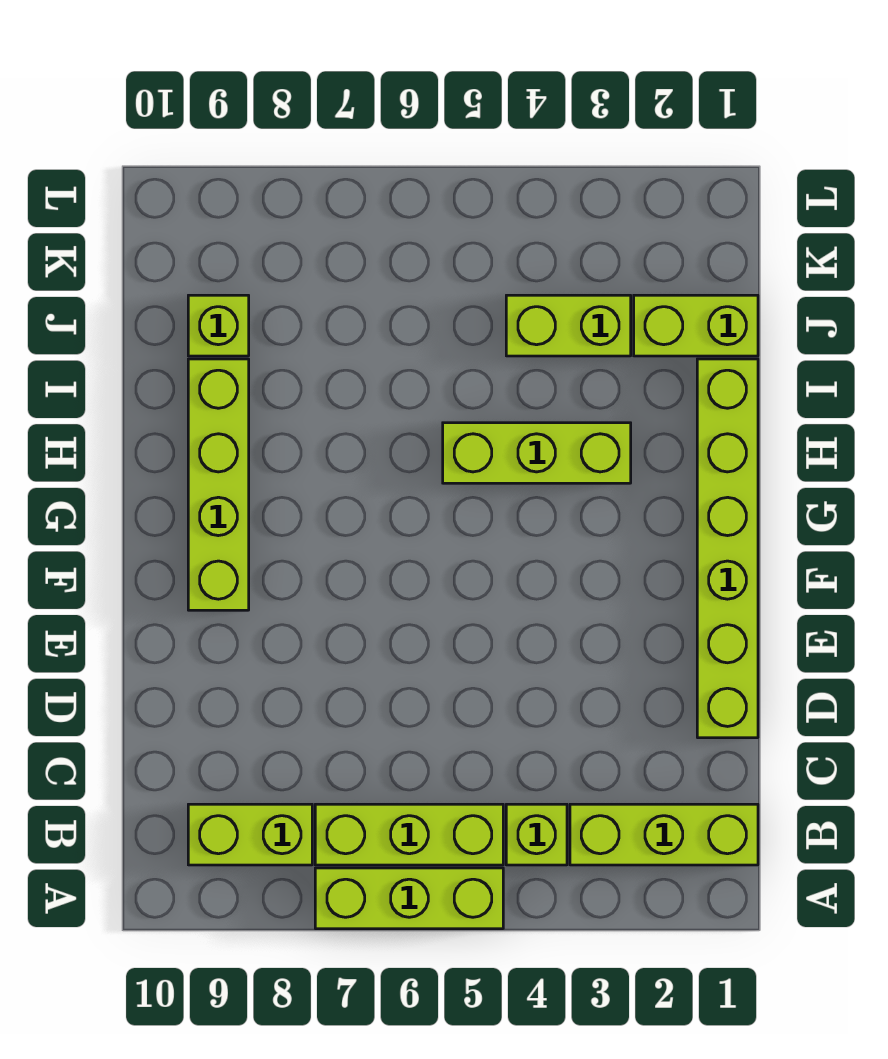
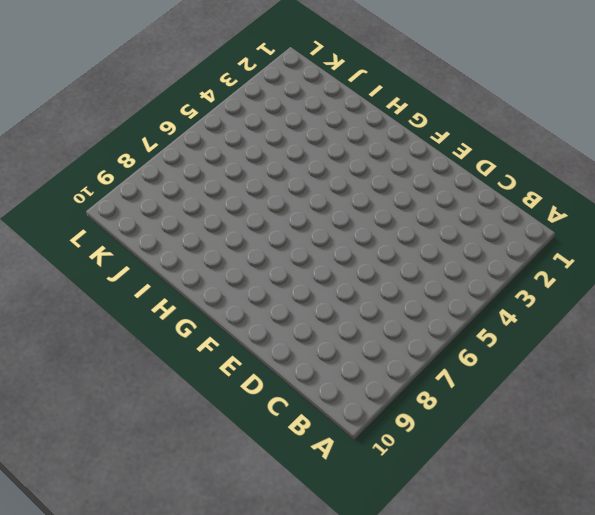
none -> lime 1x3 brick [315,868,503,929]
none -> lime 1x3 brick [570,804,758,865]

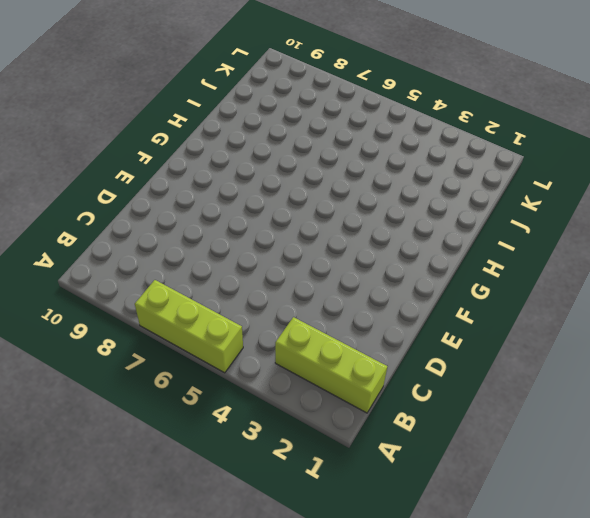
none -> lime 1x1 brick [506,804,567,865]
none -> lime 1x3 brick [315,804,503,865]

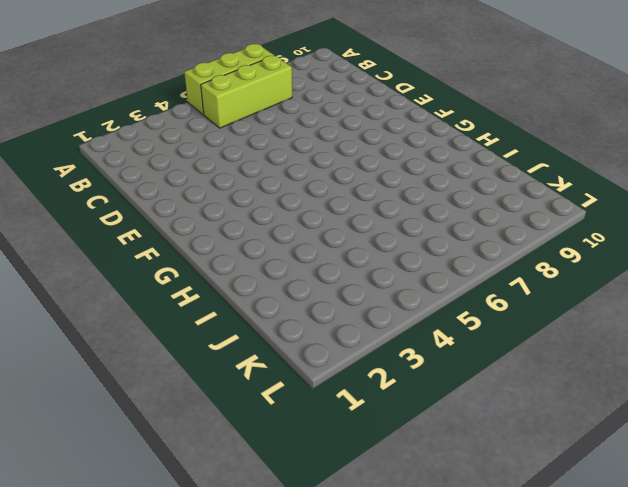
none -> lime 1x3 brick [570,804,758,865]
none -> lime 1x1 brick [506,804,567,865]

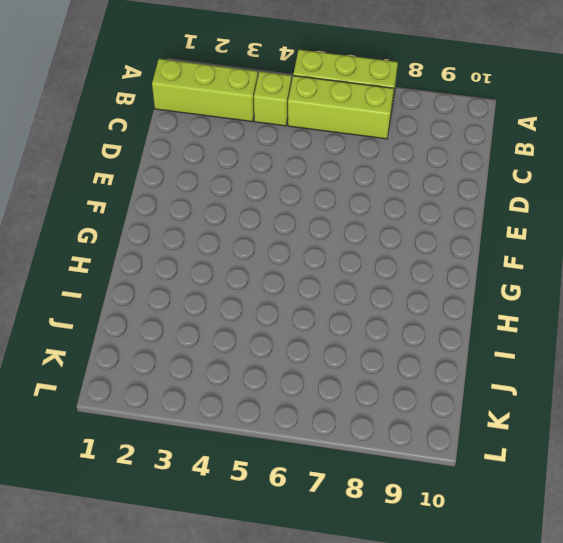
none -> lime 1x2 brick [188,804,312,865]
none -> lime 1x6 brick [697,359,758,738]

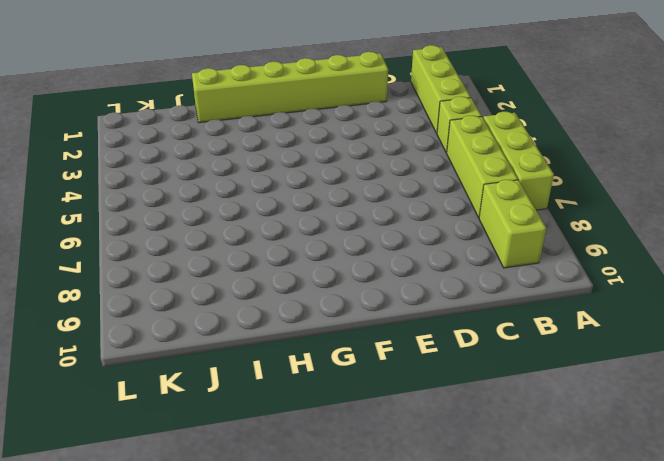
none -> lime 1x4 brick [188,359,249,610]
none -> lime 1x3 brick [443,423,631,483]

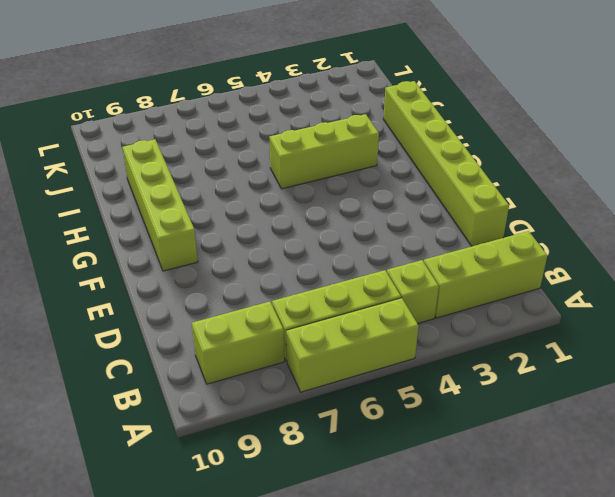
none -> lime 1x2 brick [634,295,758,356]
none -> lime 1x2 brick [506,295,631,356]

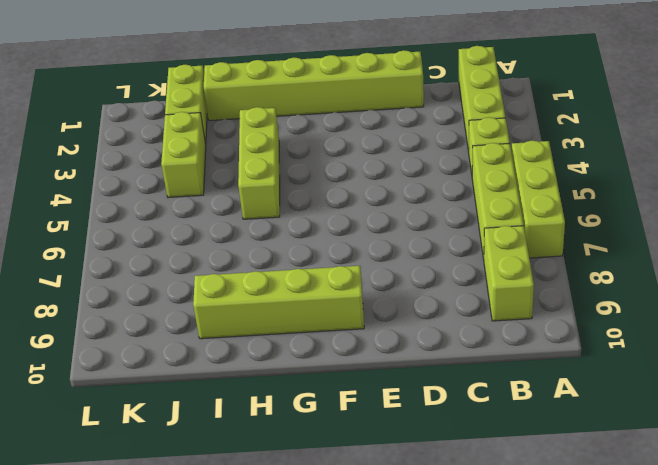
none -> lime 1x1 brick [188,295,249,356]

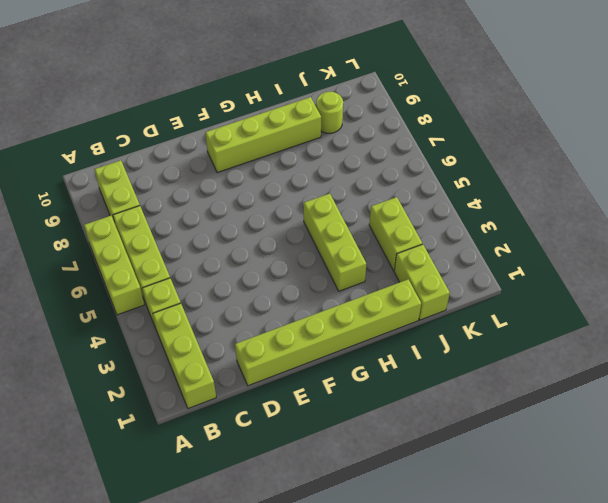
lime 1x1 round brick [316,92,343,133] -> lime 1x1 brick [188,295,249,356]

